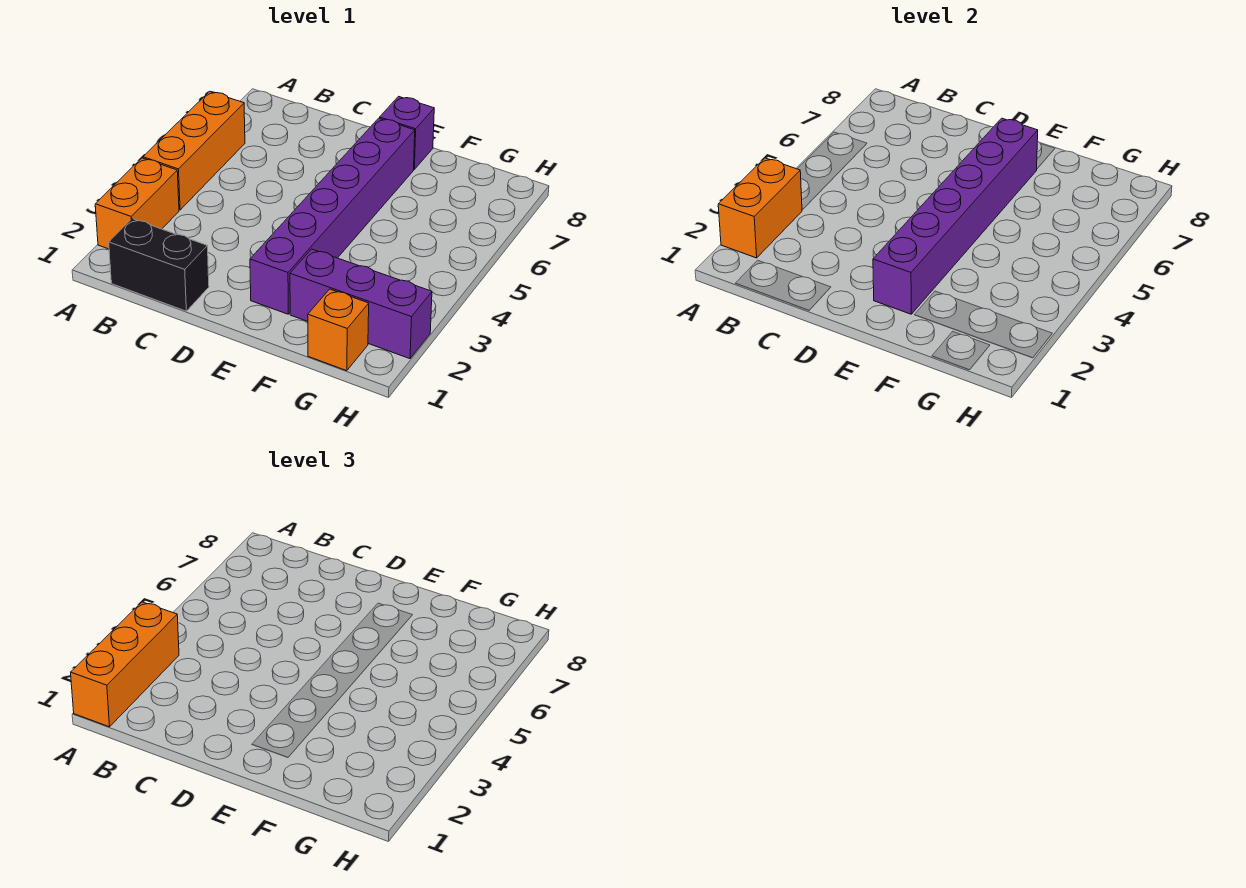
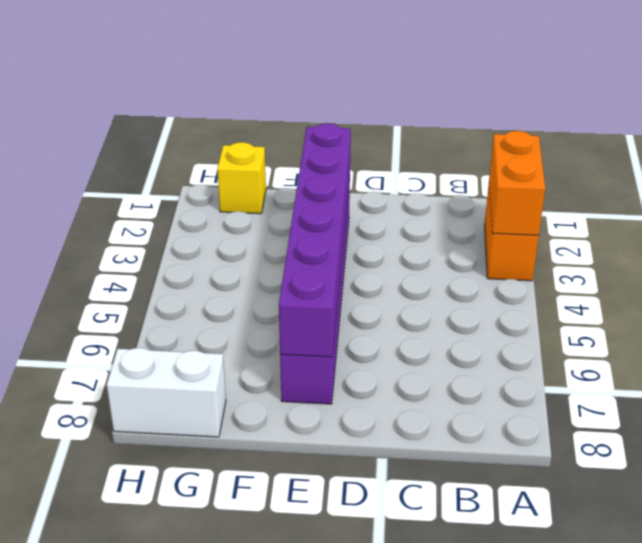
yellow 1x1 brick [217,142,266,214] -> orange 1x1 brick [308,289,369,371]
white 1x2 brick [107,348,226,437] -> none
none -> orange 1x3 brick [143,91,245,210]
none -> black 1x2 brick [109,219,209,311]

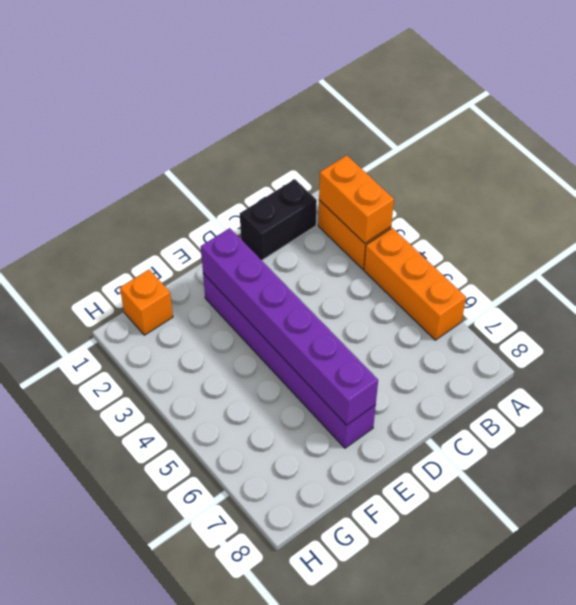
none -> purple 1x1 brick [380,96,434,169]
none -> purple 1x3 brick [290,249,432,359]

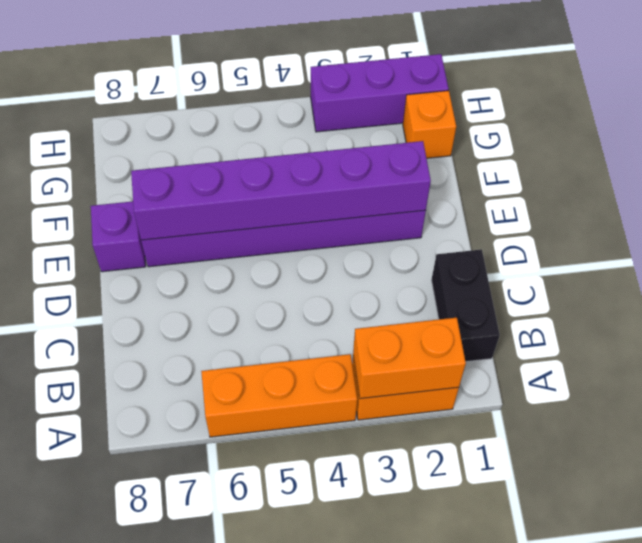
purple 1x3 brick [311,54,448,132] -> purple 1x3 brick turned to [290,249,432,359]
none -> orange 1x3 brick [71,602,179,727]

